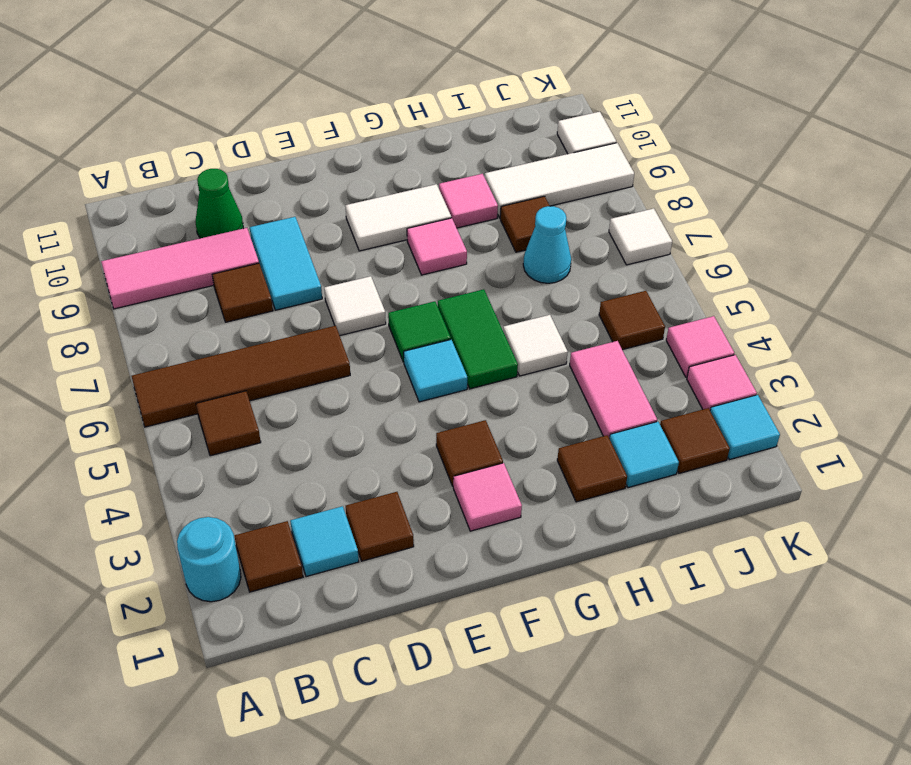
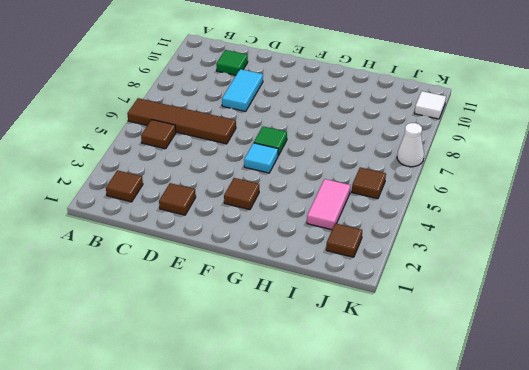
green 1x1 tile [216,50,248,75] -> green 1x1 cone [196,169,243,238]
white 1x1 cone [397,123,424,167] -> white 1x1 tile [609,208,672,265]
none -> cyan 1x1 round brick [177,517,241,602]
none -> pink 1x3 tile [101,228,259,309]
none -> cyan 1x1 tile [290,506,359,577]
none -> brown 1x1 tile [212,263,273,322]

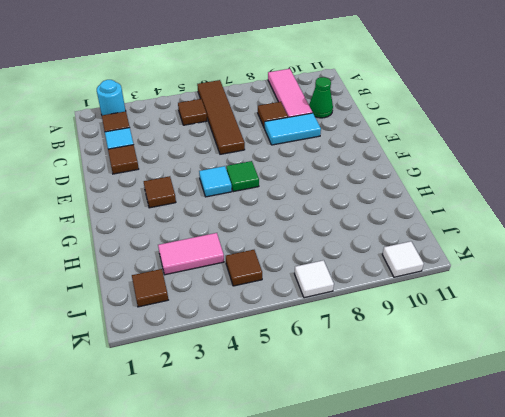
none -> white 1x1 tile [324,276,386,335]
none -> pink 1x1 tile [453,463,522,531]
none -> white 1x2 tile [345,184,451,251]
none -> green 1x2 tile [438,289,518,389]

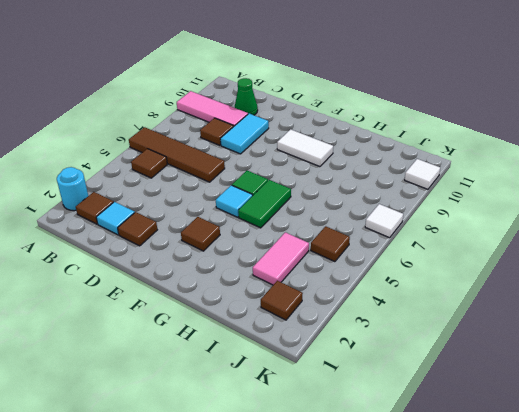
none -> white 1x1 tile [324,276,386,335]
none -> pink 1x1 tile [453,463,522,531]
none -> pink 1x1 tile [407,218,467,275]
none -> brown 1x1 tile [557,435,627,502]

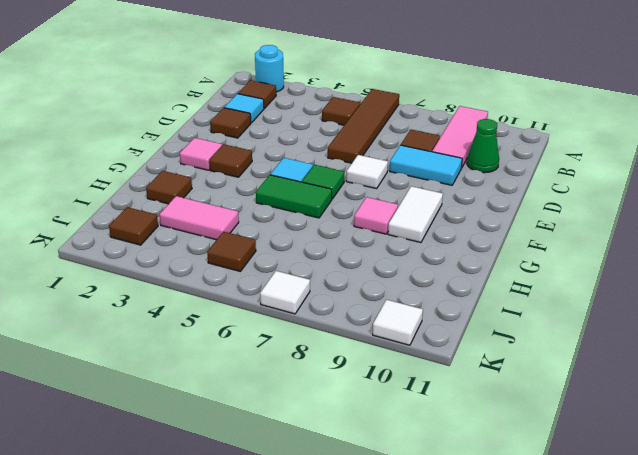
none -> white 1x1 tile [503,315,568,376]
none -> pink 1x1 tile [439,174,498,228]
none -> cyan 1x1 tile [609,422,679,488]
none -> cyan 1x1 cone [523,206,571,283]

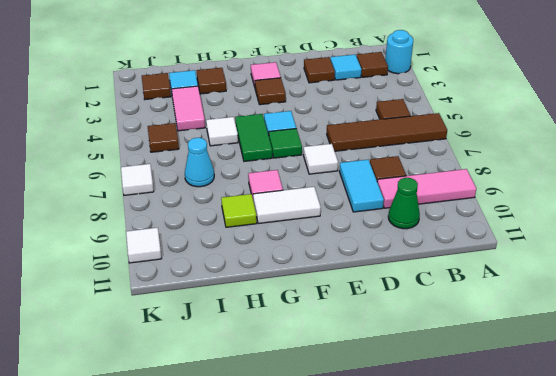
lime 1x1 tile [221,194,257,227] -> pink 1x1 tile [439,174,498,228]
none -> brown 1x1 tile [500,196,549,252]
none -> white 1x3 tile [485,143,634,218]
none -> cyan 1x1 tile [710,395,780,460]
none -> pink 1x1 tile [687,355,757,410]

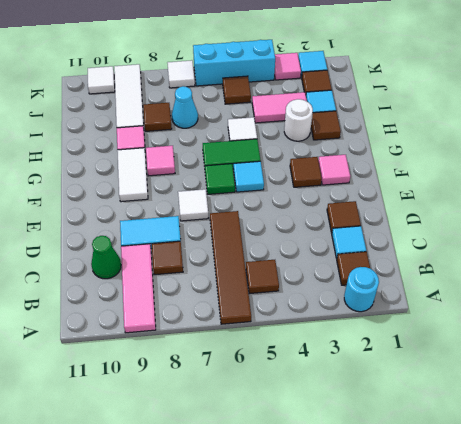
white 1x1 round brick [284,99,313,141] -> none
cyan 1x3 brick [193,40,275,86] -> pink 1x1 tile [666,316,734,377]

